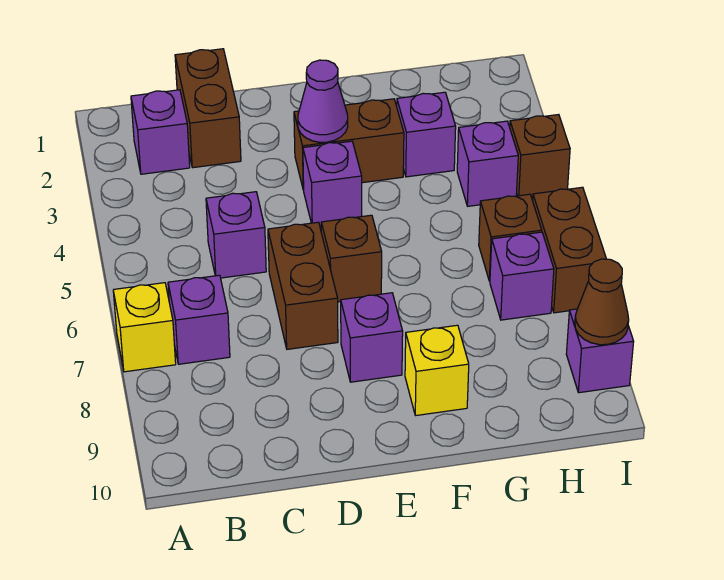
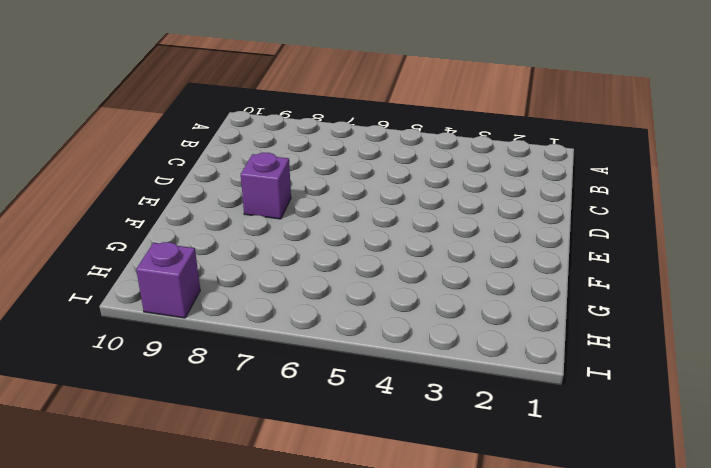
none -> yellow 1x1 brick [113,283,176,372]
none -> purple 1x1 brick [131,90,190,174]
none -> purple 1x1 brick [168,275,230,364]

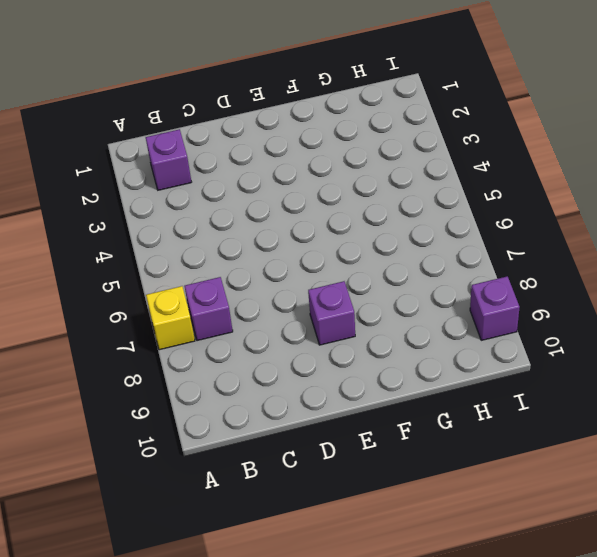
none -> brown 1x2 brick [175,49,241,168]
none -> purple 1x1 brick [206,192,266,278]
none -> brown 1x2 brick [268,222,338,349]

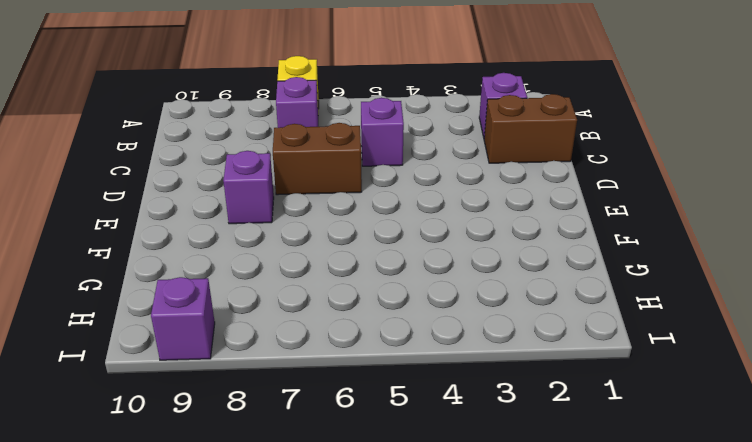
none -> brown 1x2 brick [294,99,404,190]
none -> purple 1x1 brick [303,141,362,226]
none -> brown 1x1 brick [321,215,382,302]

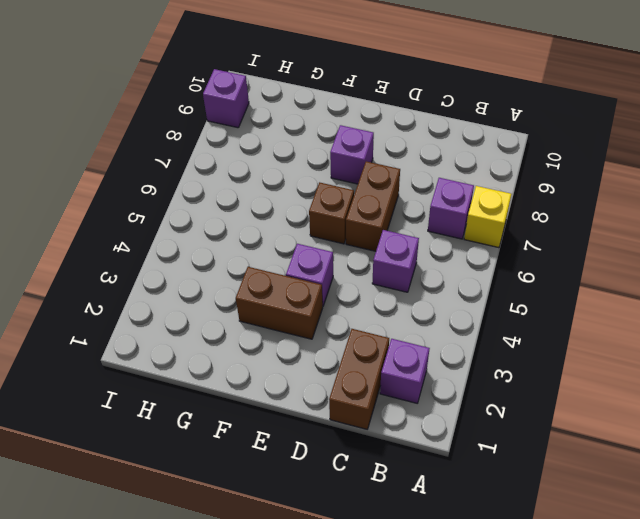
none -> yellow 1x1 brick [405,325,469,416]
none -> purple 1x1 brick [397,92,456,177]
none -> purple 1x1 brick [457,121,518,206]

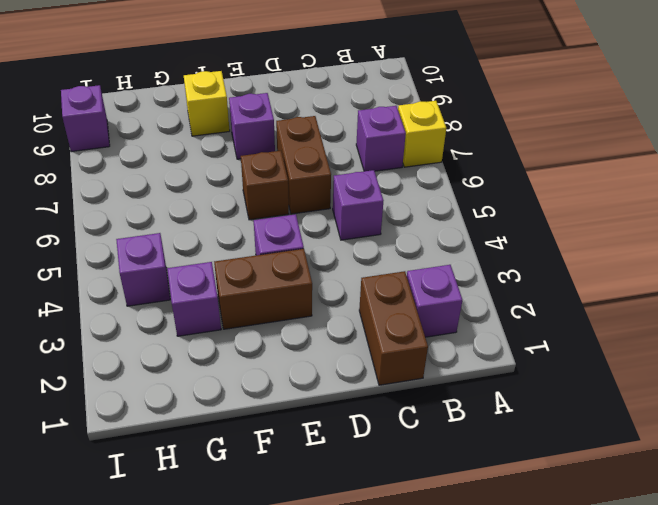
none -> brown 1x1 brick [479,194,542,281]
none -> purple 1x1 brick [490,232,554,320]
none -> brown 1x1 brick [510,115,570,198]

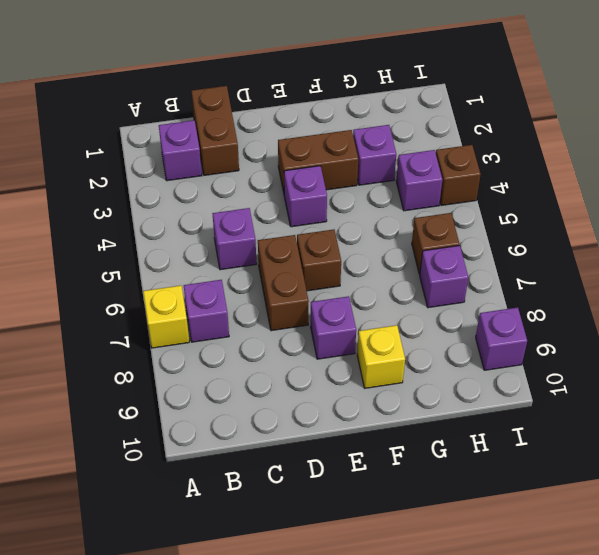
none -> brown 1x2 brick [533,187,606,313]
none -> purple 1x1 cone [298,60,348,142]
none -> brown 1x1 cone [575,259,629,345]

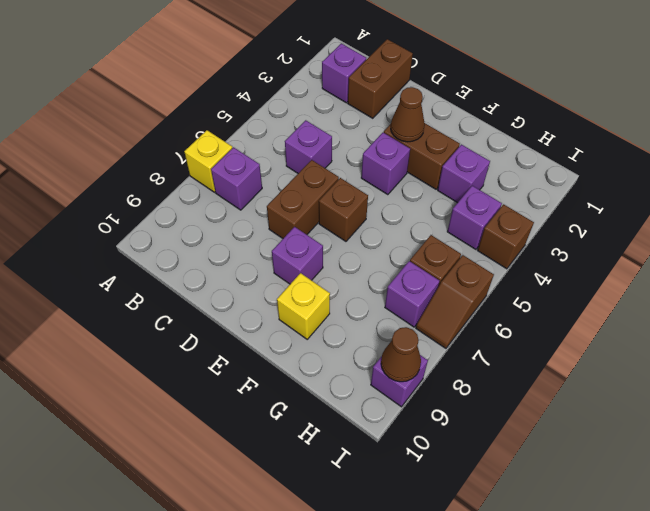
brown 1x1 cone [391,87,425,142] -> purple 1x1 cone [298,60,348,142]
brown 1x2 slope [416,255,494,348] -> brown 1x2 brick [533,187,606,313]

